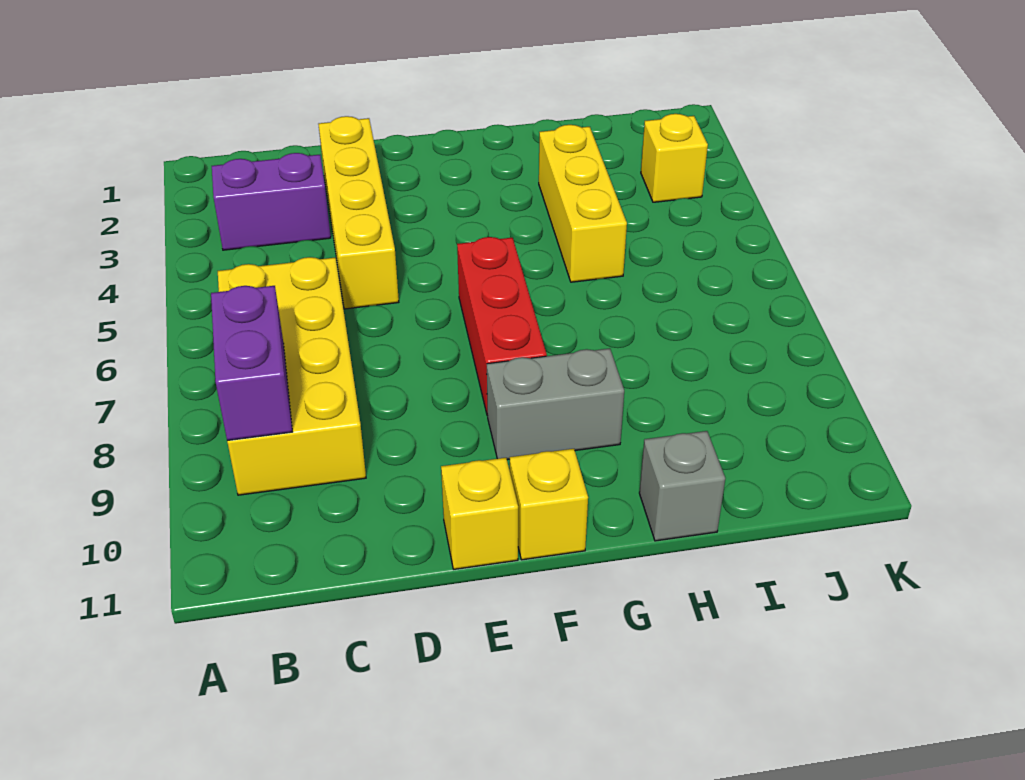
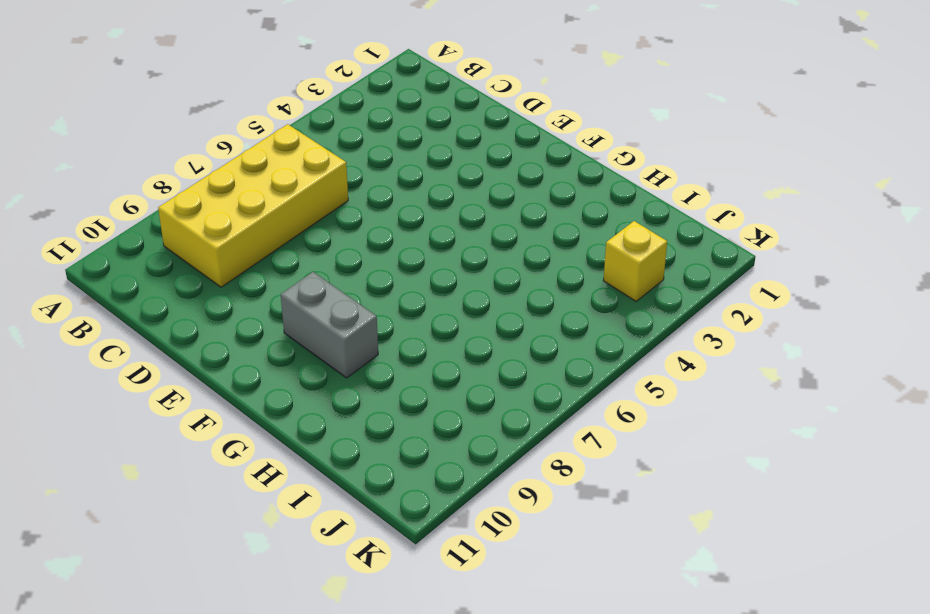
none -> purple 1x2 brick [212,153,331,250]
none -> yellow 1x4 brick [318,116,399,309]

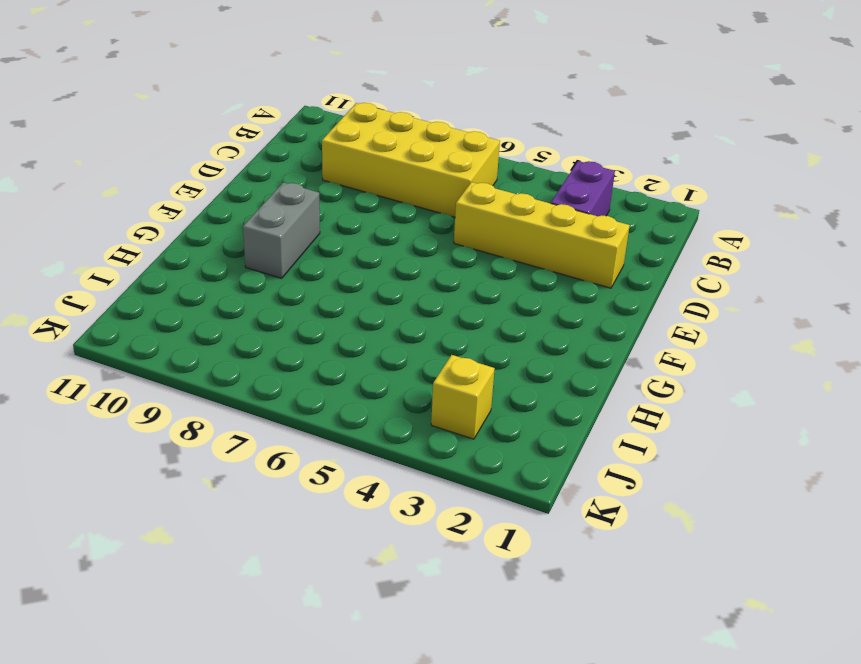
none -> yellow 1x1 brick [441,458,518,569]
none -> red 1x3 brick [457,237,547,416]

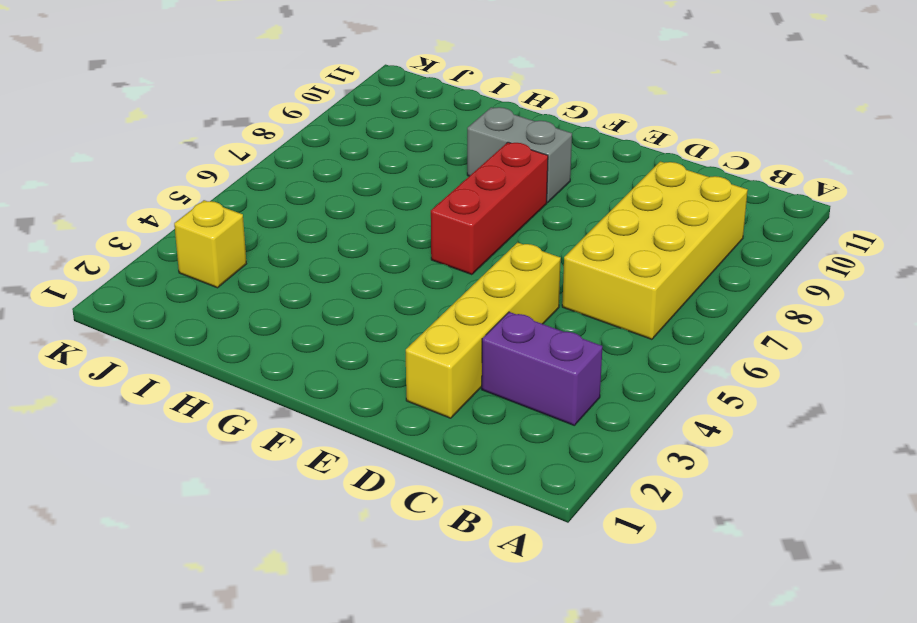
none -> yellow 1x1 brick [441,458,518,569]
none -> yellow 1x1 brick [510,449,588,560]

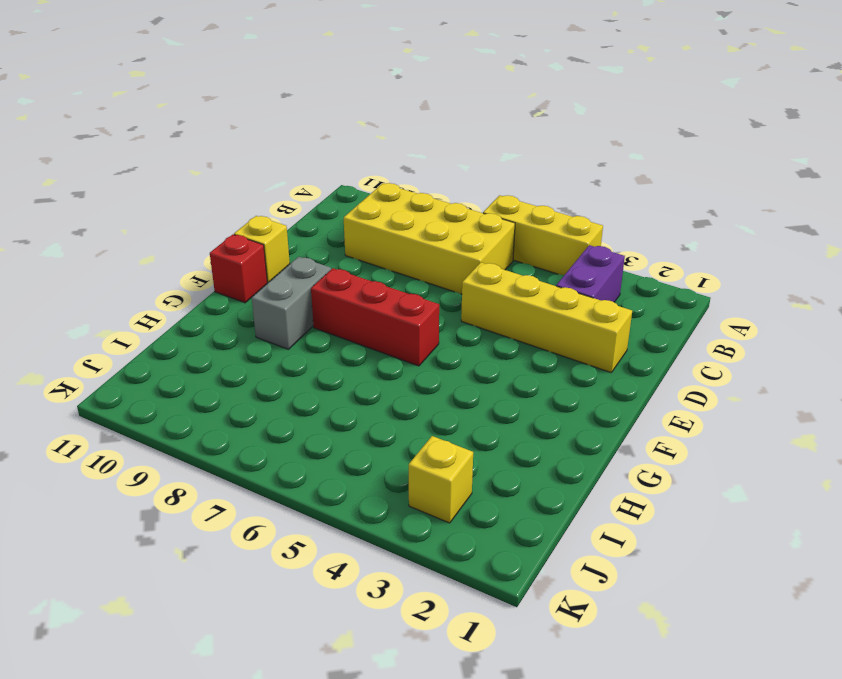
yellow 1x3 brick [483,195,603,275] -> yellow 1x3 brick moved to [539,125,627,282]
red 1x1 brick [210,235,267,303] -> yellow 1x1 brick [510,449,588,560]
none -> grey 1x1 brick [639,431,725,541]
none -> purple 1x2 brick [211,286,292,441]

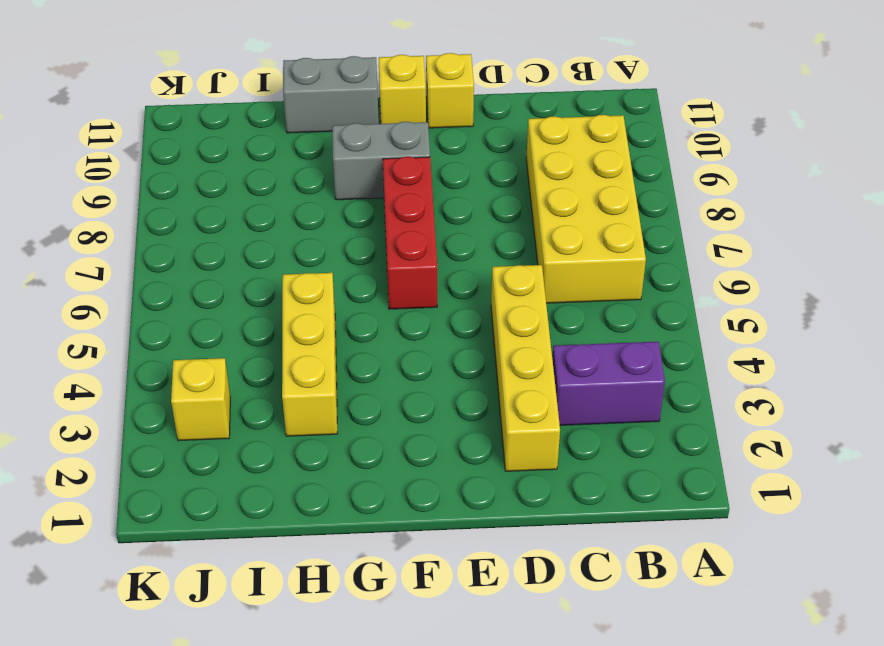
grey 1x2 brick [283,56,379,133] -> grey 1x1 brick [639,431,725,541]
none -> purple 1x2 brick [211,286,292,441]

